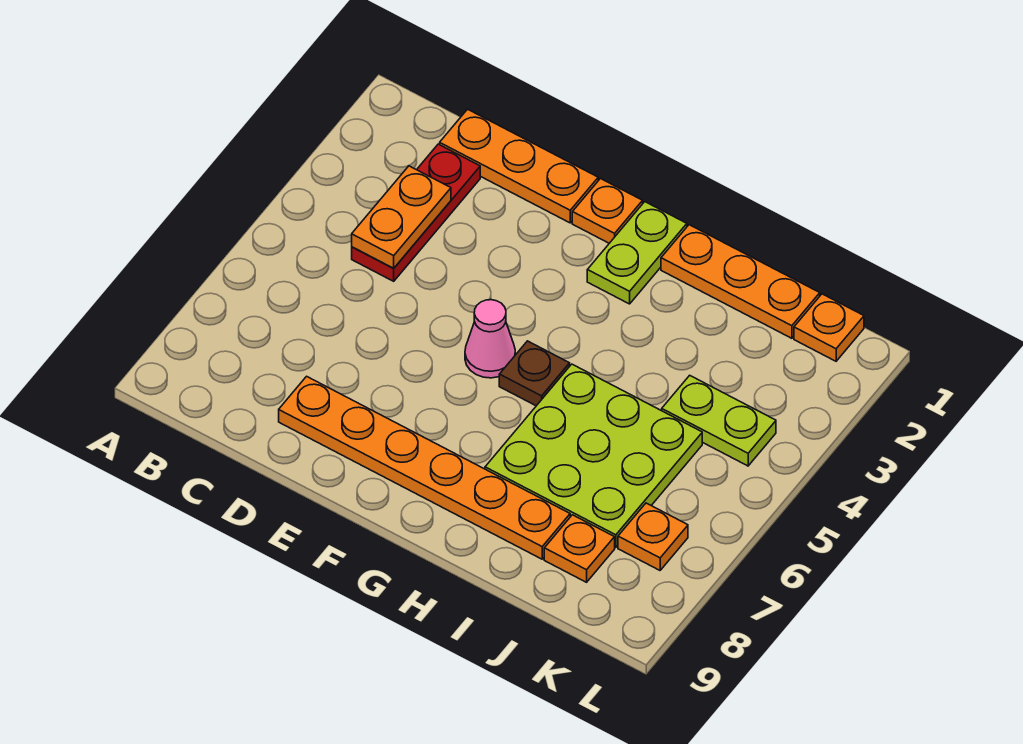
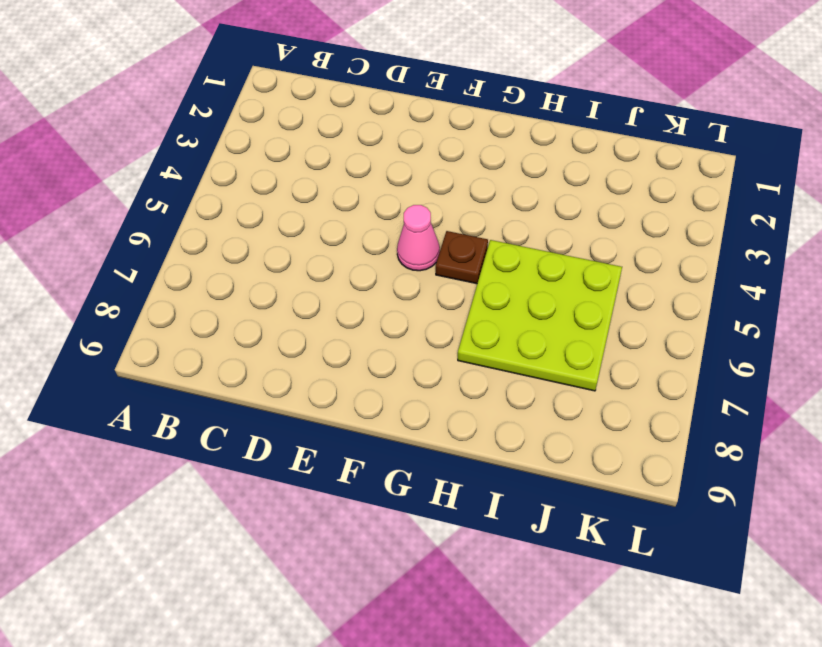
none -> orange 1x3 plate [440,109,598,223]
none -> red 1x3 plate [352,144,480,281]
none -> orange 1x6 plate [279,376,570,559]

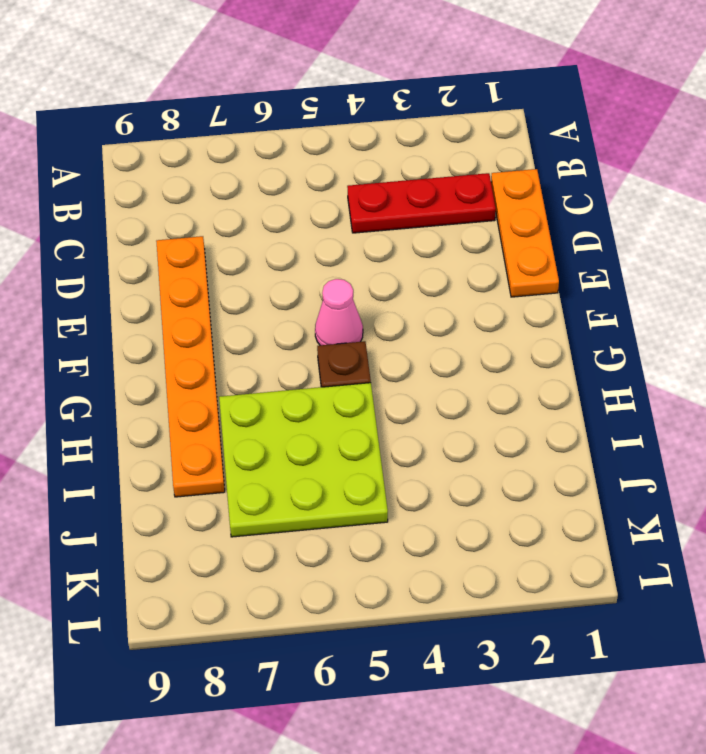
none -> orange 1x1 plate [572,179,643,243]
none -> lime 1x2 plate [587,202,687,304]
none -> orange 1x3 plate [661,225,820,338]

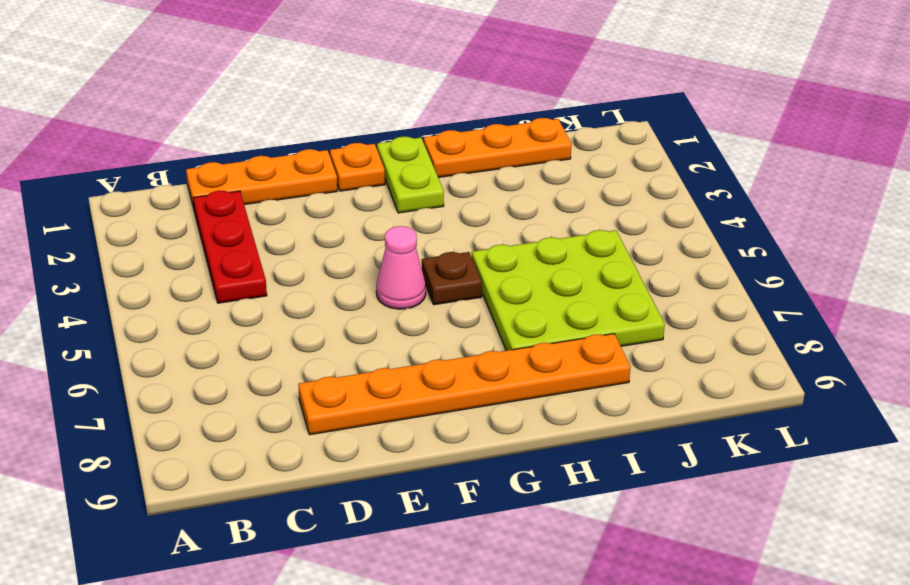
none -> lime 1x2 plate [662,375,776,466]
none -> orange 1x1 plate [544,515,615,582]
none -> orange 1x1 plate [794,294,864,361]

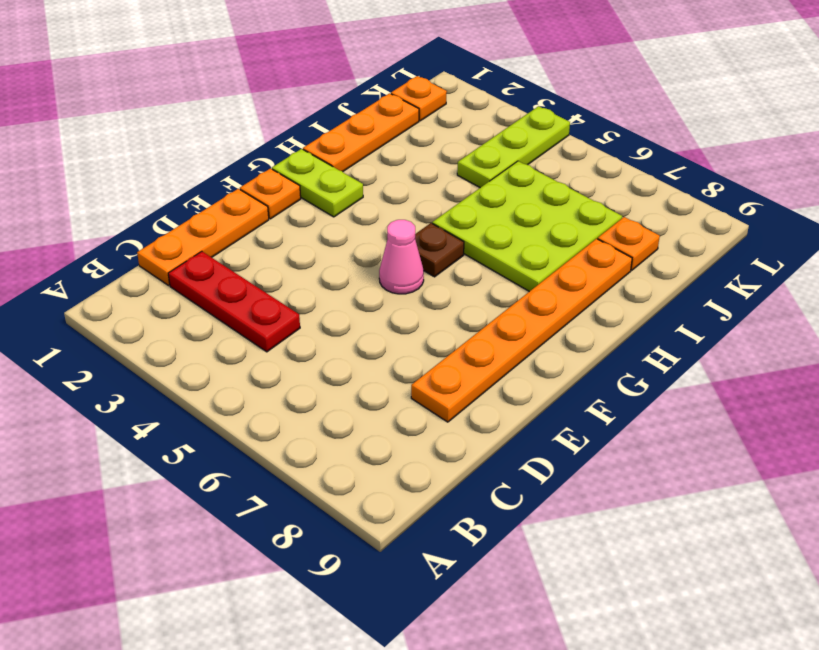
lime 1x3 plate [457,106,570,188] -> lime 1x2 plate [662,375,776,466]
none -> orange 1x1 plate [618,503,688,570]
none -> orange 1x2 plate [352,166,451,268]

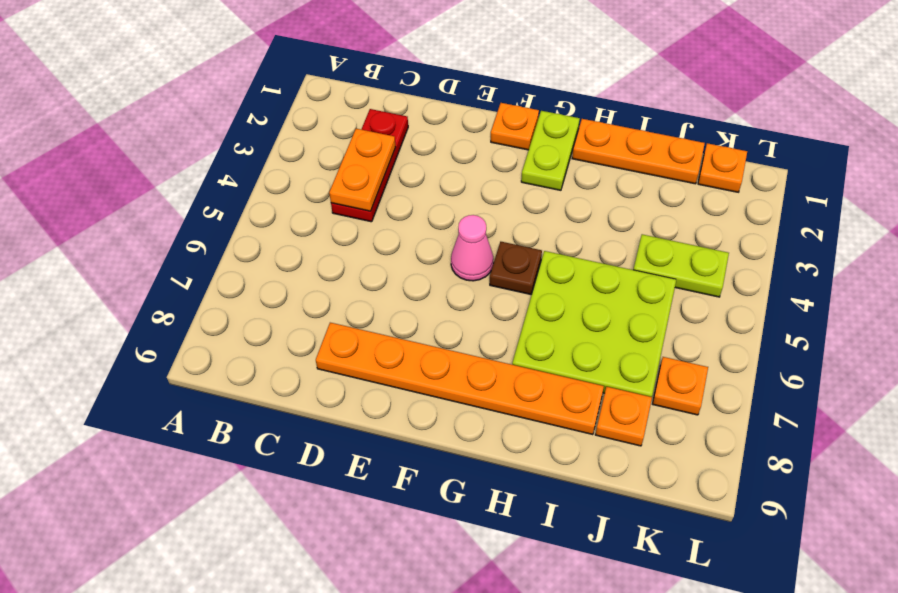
none -> orange 1x3 plate [440,109,598,223]

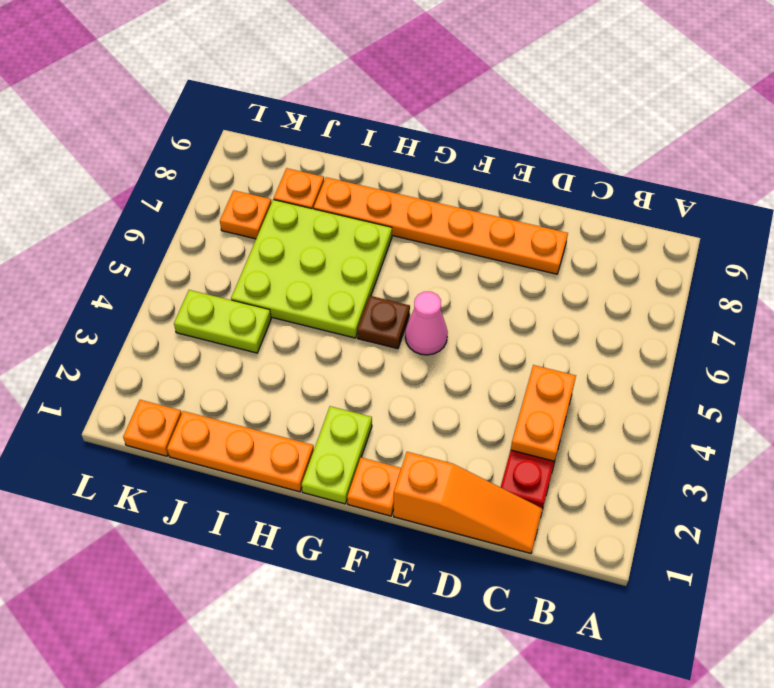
orange 1x3 slope [394,452,543,553] -> orange 1x3 plate [440,109,598,223]

